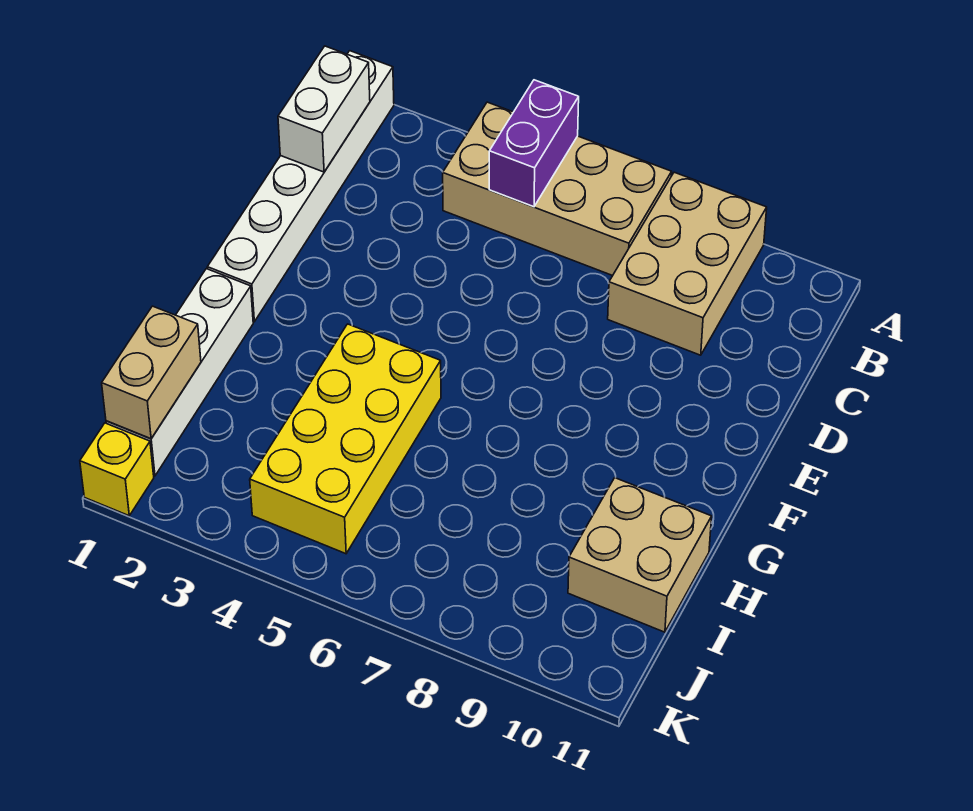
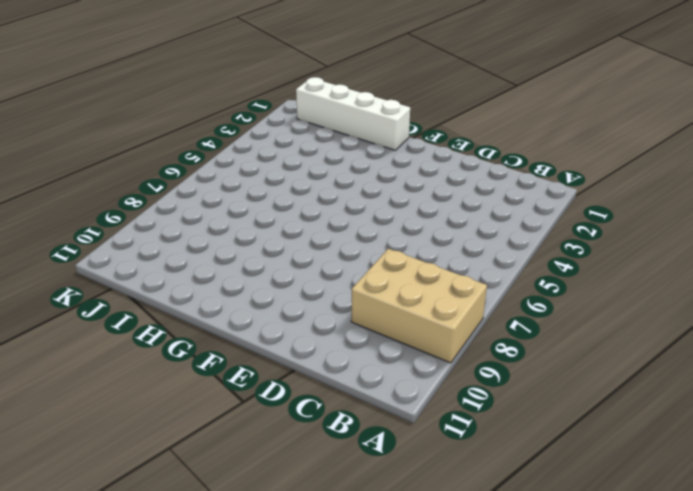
none -> white 1x6 brick [207,51,394,322]
none -> tan 2x4 brick [443,102,672,276]

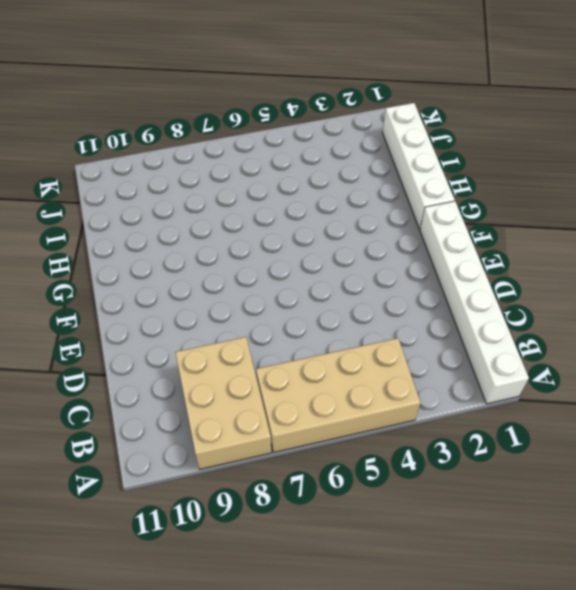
none -> yellow 2x4 brick [250,324,441,554]
none -> tan 2x2 brick [568,478,712,632]

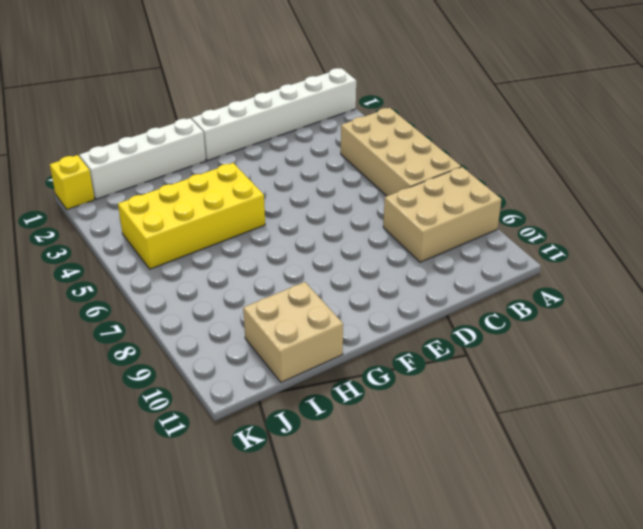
none -> purple 1x2 brick [489,80,579,207]
none -> white 1x2 brick [278,46,370,172]

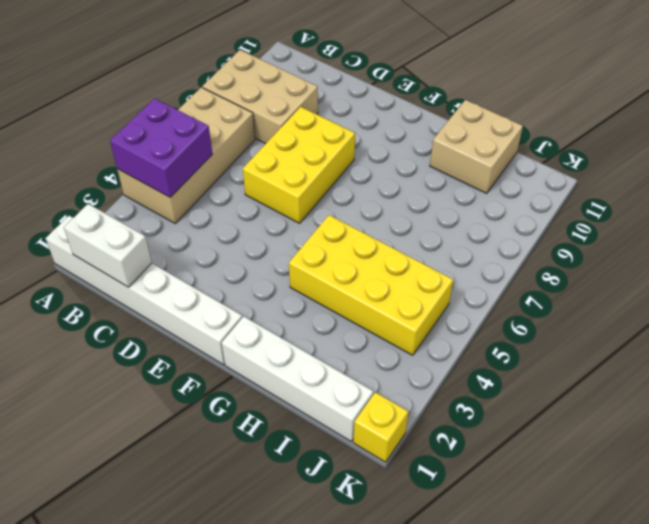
purple 2x2 brick [110,98,212,197] -> purple 1x2 brick [489,80,579,207]
yellow 2x3 brick [243,107,355,223] -> none
none -> tan 1x2 brick [102,306,201,439]

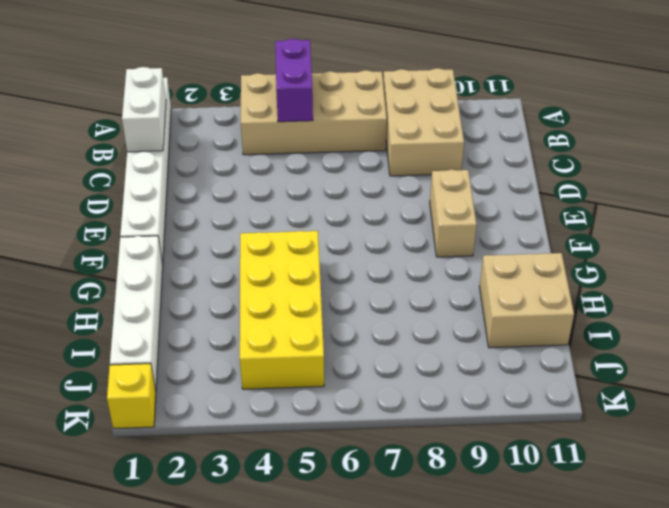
tan 1x2 brick [430,170,477,257] -> tan 1x2 brick moved to [102,306,201,439]

